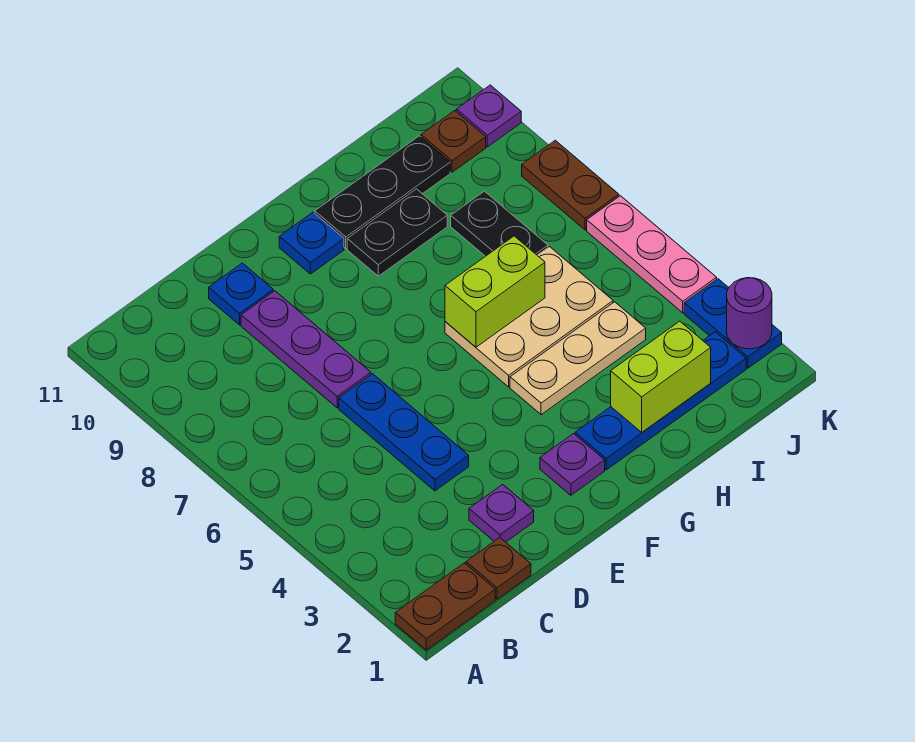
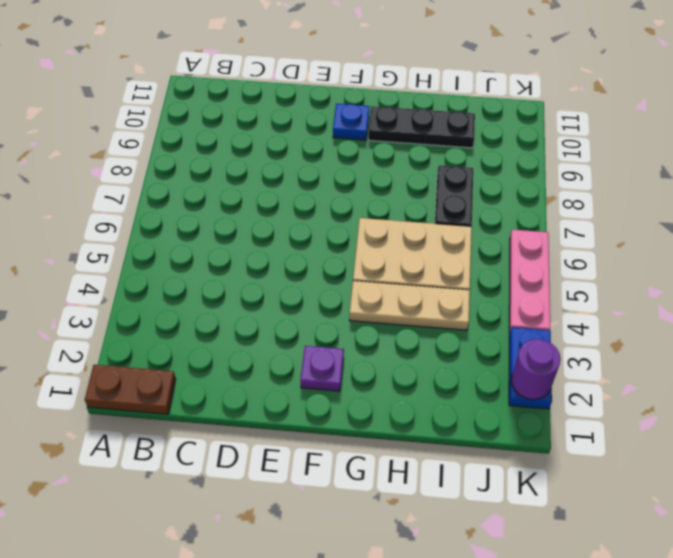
none -> brown 1x1 plate [466,538,531,599]
none -> purple 1x1 plate [469,484,534,542]
none -> blue 1x3 plate [339,374,469,491]

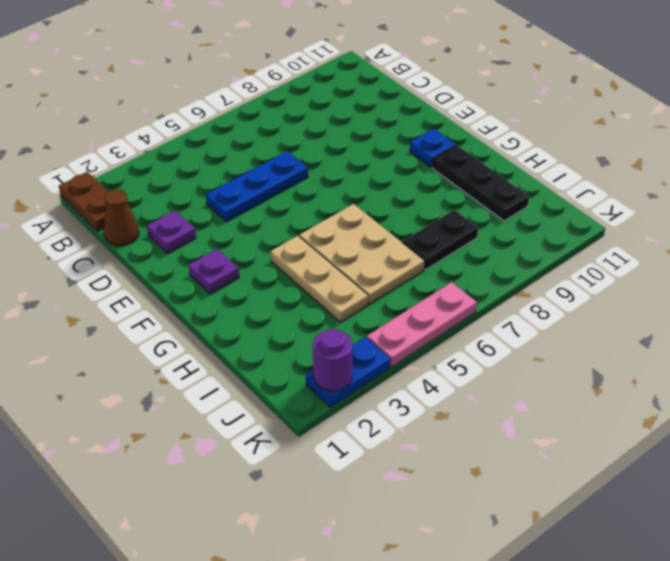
brown 1x1 cone [104,189,139,246] -> brown 1x1 plate [466,538,531,599]
none -> purple 1x3 plate [241,291,371,408]
none -> blue 1x1 plate [209,263,273,325]
none -> blue 1x4 plate [575,332,746,470]

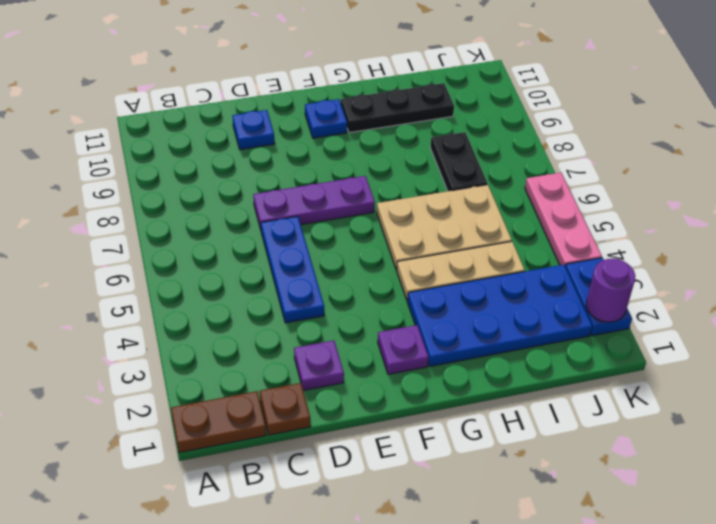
purple 1x3 plate [253,176,375,229] -> purple 1x3 plate turned to [241,291,371,408]
blue 2x4 plate [407,265,592,366] -> blue 1x4 plate [575,332,746,470]
none -> black 1x2 plate [347,189,447,276]
none -> brown 1x1 plate [421,111,486,172]
none -> brown 1x2 plate [522,140,619,230]

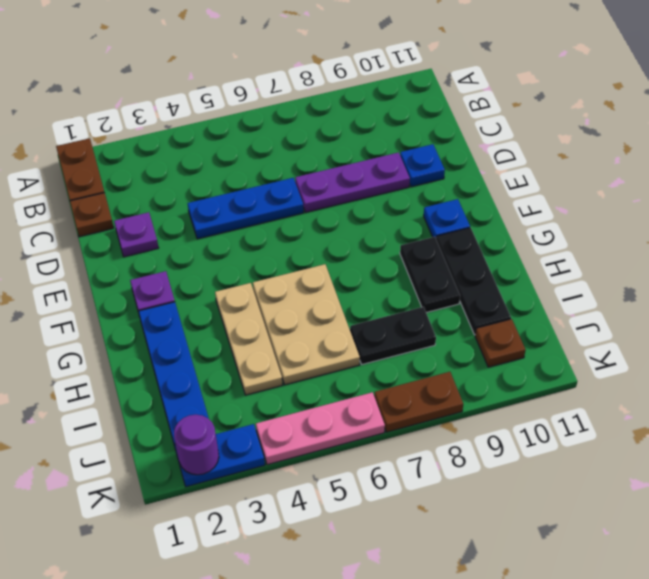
none -> purple 1x1 plate [456,85,521,147]
none -> lime 1x2 brick [445,236,545,347]
none -> lime 1x2 brick [611,321,711,432]

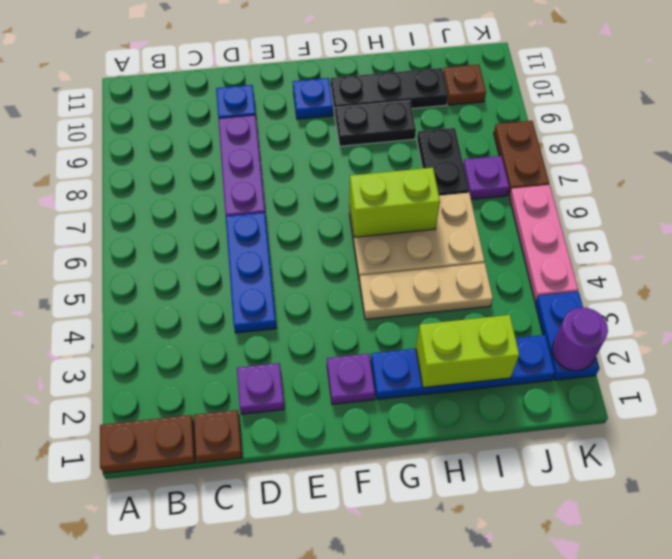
purple 1x1 plate [463,156,509,199] -> purple 1x1 plate moved to [456,85,521,147]

